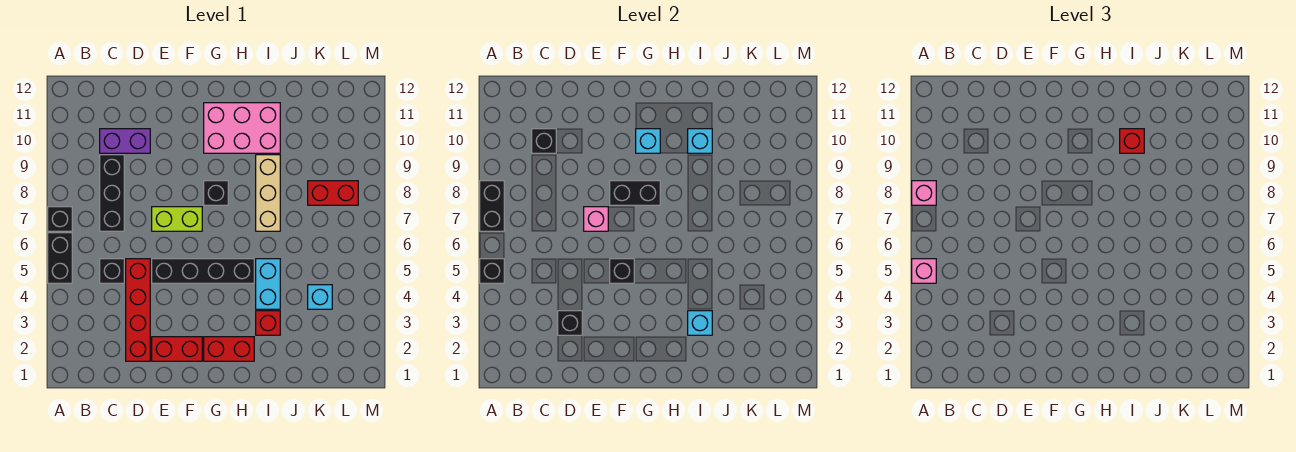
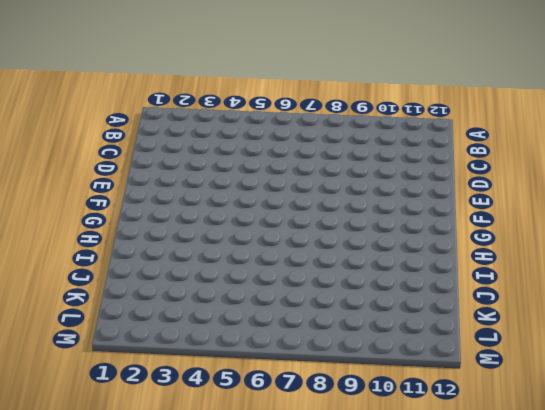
none -> black 1x2 brick [48,233,72,283]
none -> black 1x1 brick [48,207,72,231]
none -> black 1x1 brick [100,259,124,283]
none -> black 1x3 brick [100,155,124,231]

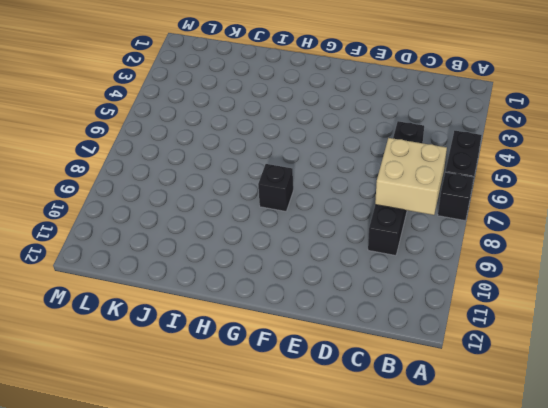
tan 2x2 brick [375,138,447,215] -> none
none -> purple 1x2 brick [100,129,150,153]
none -> red 1x4 brick [126,259,150,361]
none -> red 1x2 brick [152,337,202,361]
none -> black 1x4 brick [152,259,254,283]

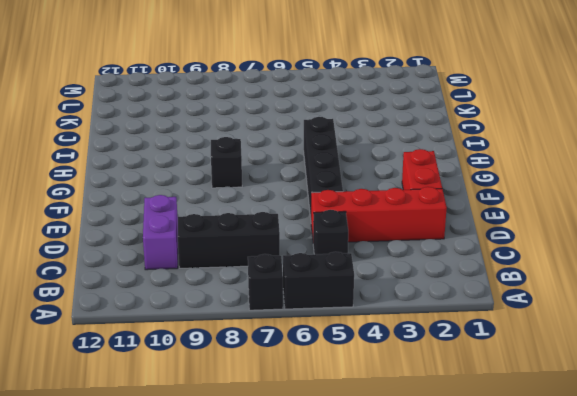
none -> lime 1x2 brick [152,207,202,231]
none -> red 1x2 brick [204,337,254,361]
none -> pink 2x3 brick [204,103,280,153]
none -> red 1x1 brick [256,311,280,335]

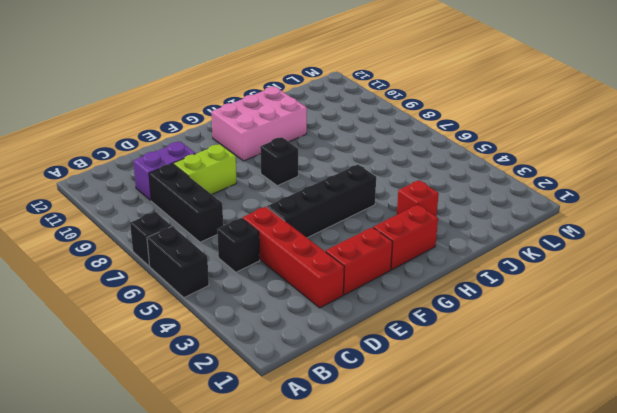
lime 1x2 brick [174,144,236,194] -> lime 1x2 brick moved to [152,207,202,231]
none -> cyan 1x2 brick [256,259,280,309]
none -> tan 1x3 brick [256,155,280,231]
none -> cyan 1x1 brick [308,285,332,309]
none -> red 1x2 brick [308,181,358,205]

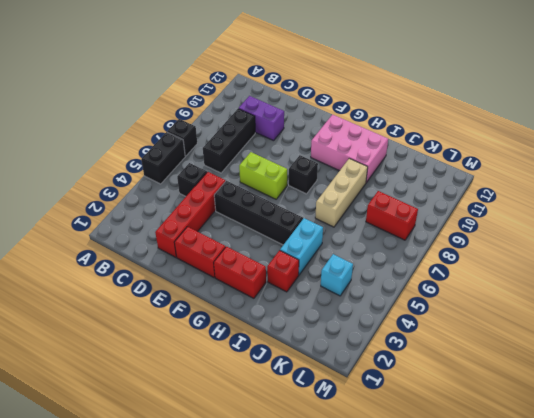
none -> black 1x1 brick [480,259,504,283]
none -> black 1x2 brick [480,181,504,231]
none -> black 1x1 brick [532,129,556,153]
none -> black 1x1 brick [558,311,582,335]

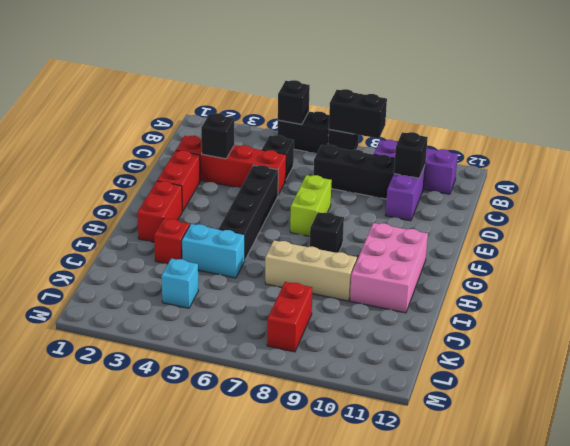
purple 1x3 brick [374,140,458,194] -> none
none -> pink 1x1 brick [584,207,608,231]
none -> black 1x1 brick [610,259,634,283]
none -> black 1x2 brick [610,181,660,205]
none -> cyan 1x1 brick [636,129,660,153]

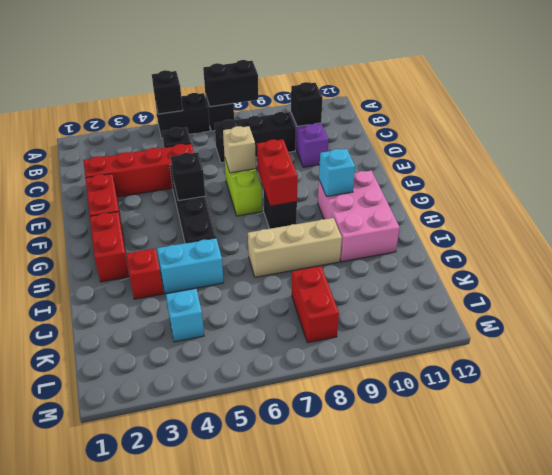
tan 1x1 brick [223,126,256,173] -> pink 1x1 brick [584,207,608,231]
red 1x2 brick [257,139,298,206] -> black 1x2 brick [610,181,660,205]
none -> black 1x1 brick [558,311,582,335]
none -> cyan 1x1 brick [688,311,712,335]
none -> cyan 1x1 brick [688,129,712,153]
none -> pink 1x1 brick [912,259,936,283]

